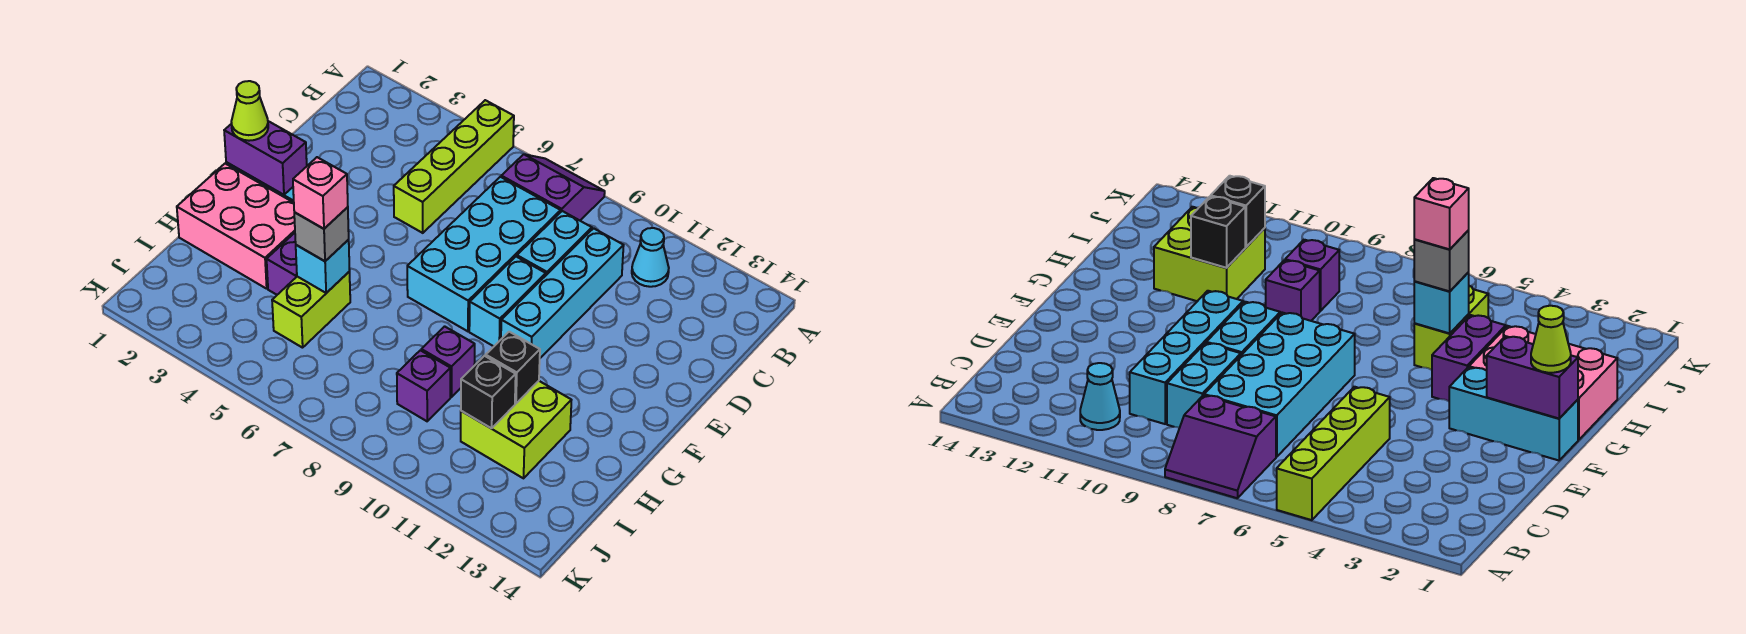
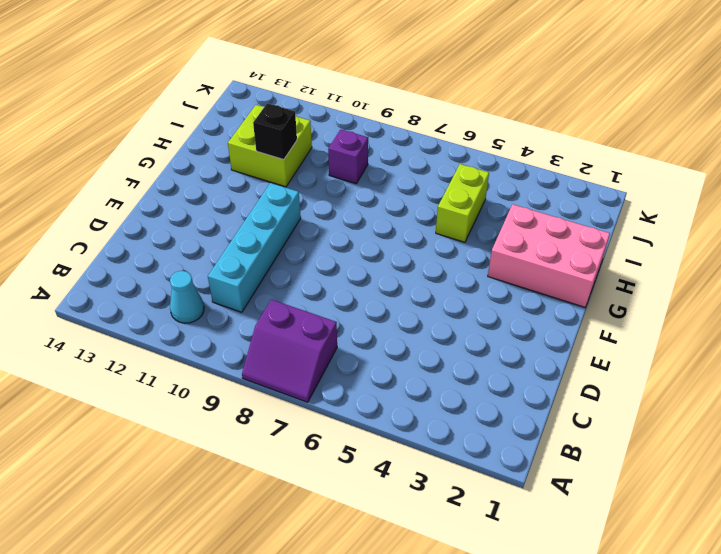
none -> lime 1x4 brick [394,100,514,233]
none -> cyan 2x4 brick [407,177,561,331]
none -> cyan 1x2 brick [517,211,592,275]

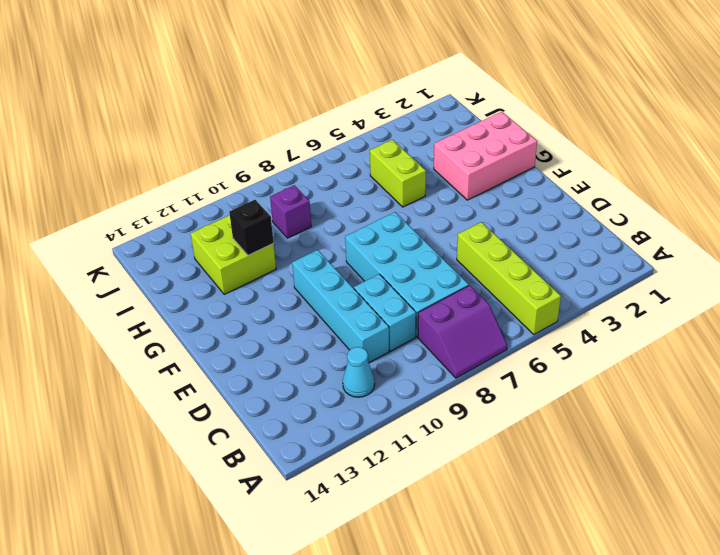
none -> cyan 1x2 brick [469,257,546,346]
none -> cyan 1x3 brick [1449,367,1578,460]
none -> purple 1x2 brick [267,233,297,295]

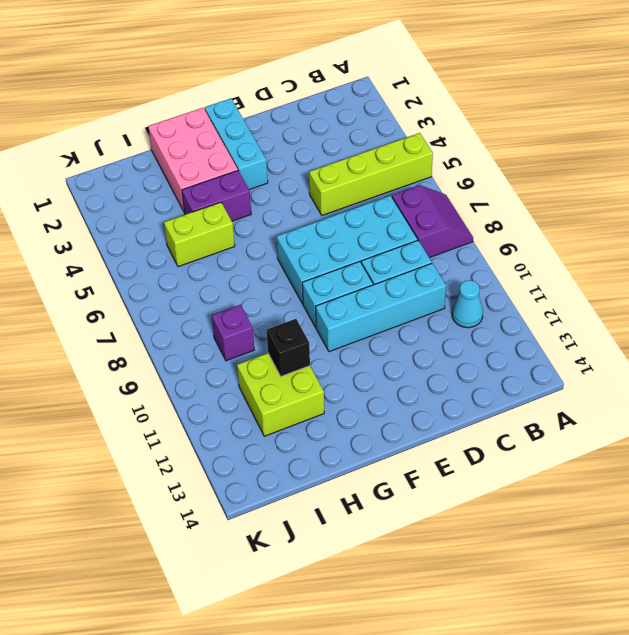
none -> purple 1x1 brick [421,326,475,397]
none -> purple 1x2 brick [224,121,307,195]
none -> cyan 1x1 brick [296,240,350,293]

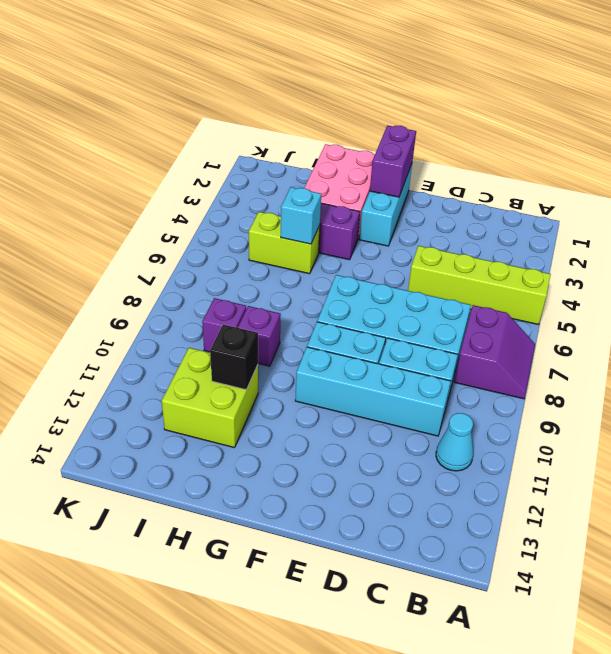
none -> black 1x1 brick [461,356,516,428]
none -> lime 1x1 cone [231,81,268,141]
none -> grey 1x1 brick [294,207,349,261]

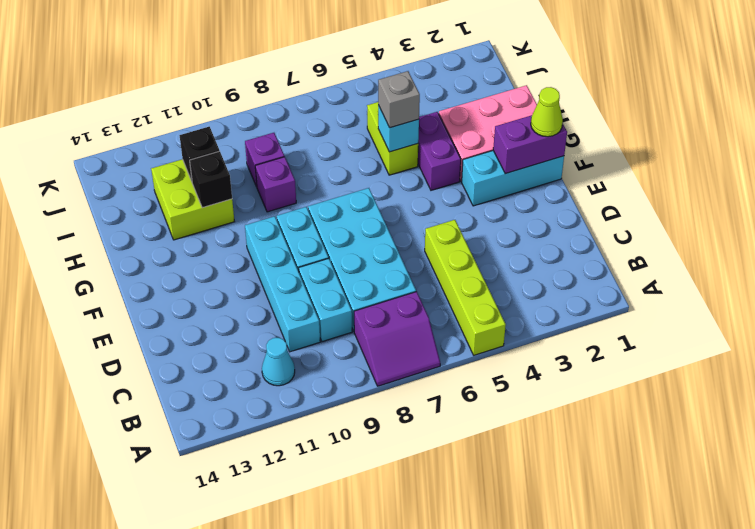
none -> pink 1x1 brick [293,157,348,229]

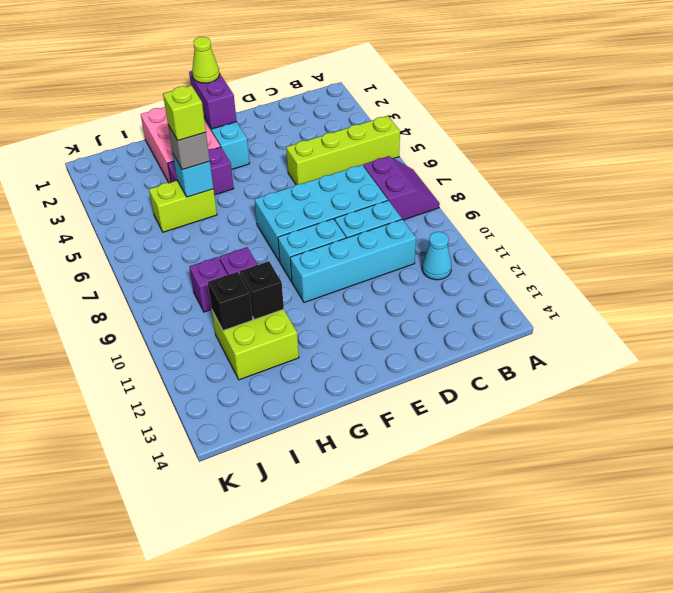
lime 1x1 brick [163,85,206,140] -> pink 1x1 brick [293,157,348,229]

